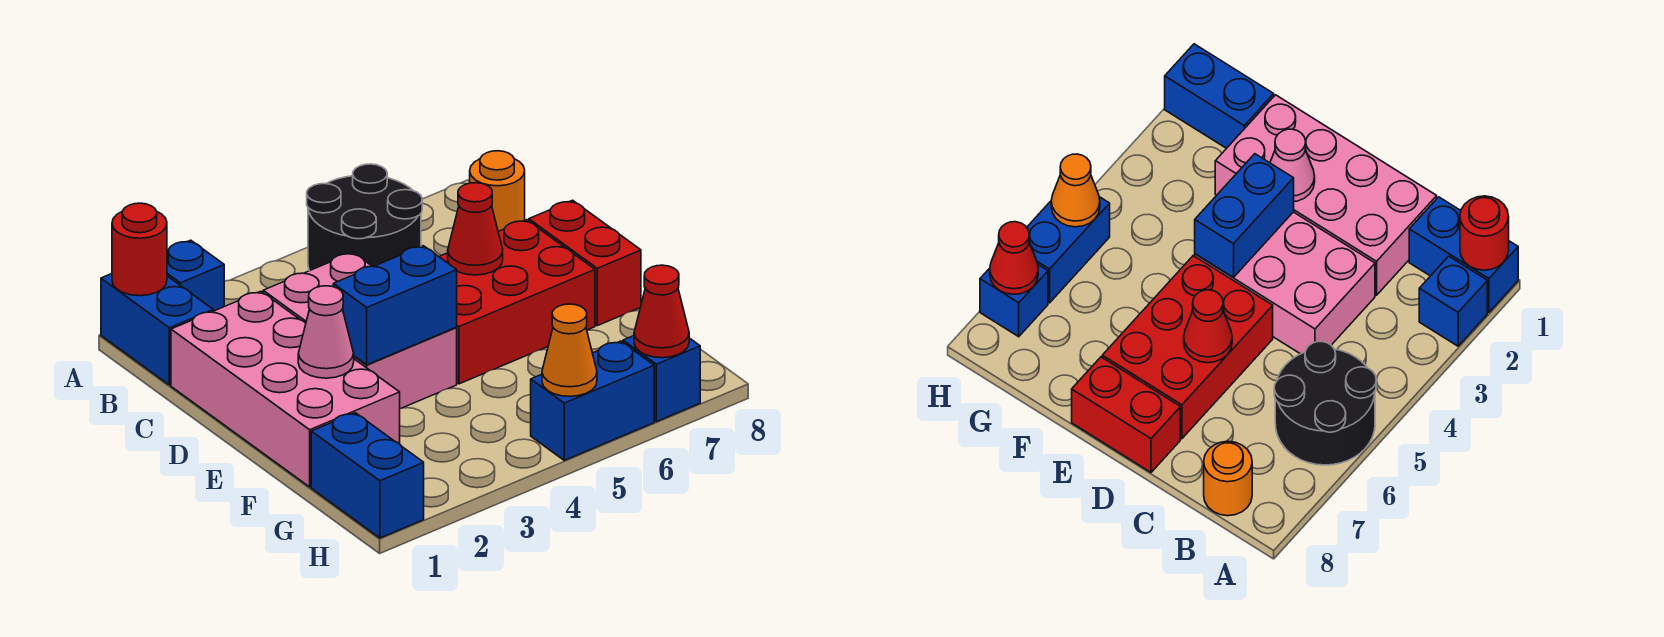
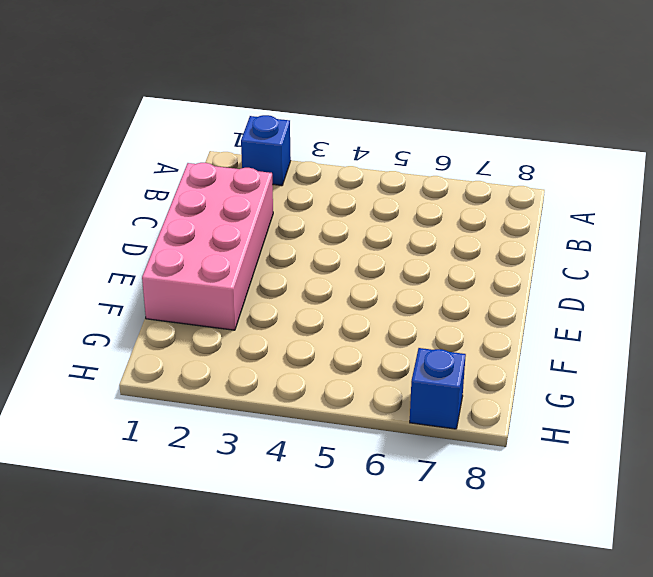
none -> blue 1x2 brick [101,274,213,385]
none -> black 2x2 round brick [307,164,422,271]
none -> orange 1x1 round brick [470,151,525,231]

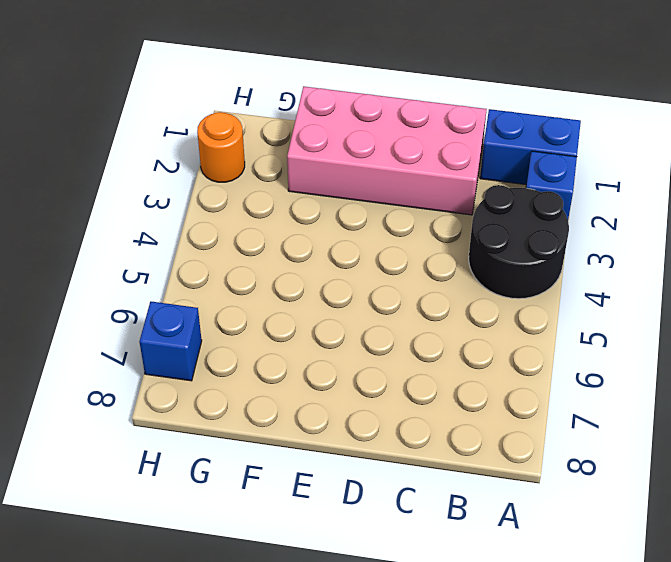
black 2x2 round brick [469,185,569,299] -> black 2x2 round brick moved to [307,164,422,271]
orange 1x1 round brick [197,112,245,182] -> orange 1x1 round brick moved to [470,151,525,231]
none -> pink 2x3 brick [263,253,457,409]
none -> red 2x3 brick [439,220,595,384]
none -> red 1x2 brick [529,200,641,326]

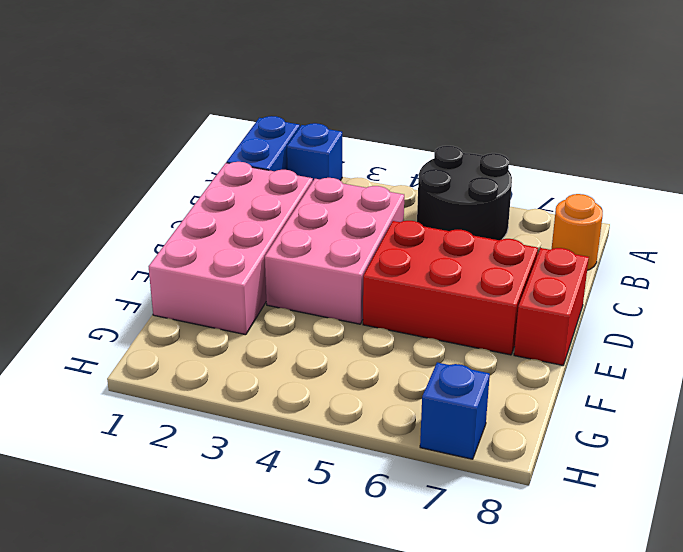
none -> blue 1x2 brick [311,413,424,538]
none -> blue 1x2 brick [531,341,654,460]
none -> red 1x1 round brick [112,203,167,296]

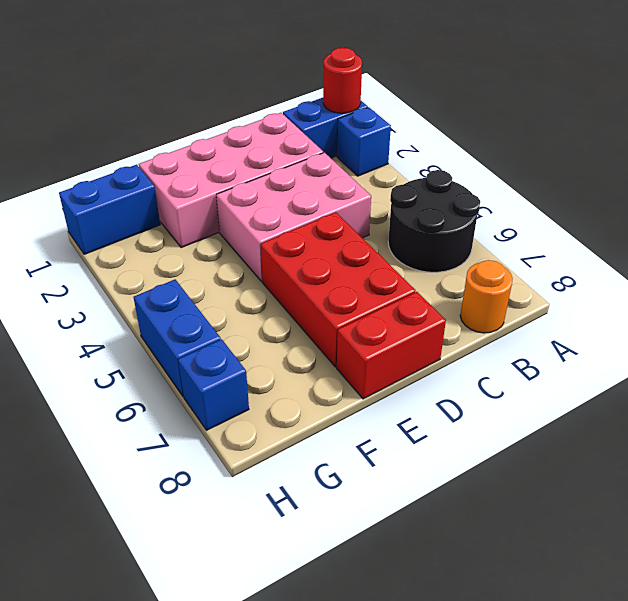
none -> red 1x1 cone [448,183,503,275]
none -> pink 1x1 cone [298,286,354,378]
none -> blue 1x2 brick [333,246,457,365]

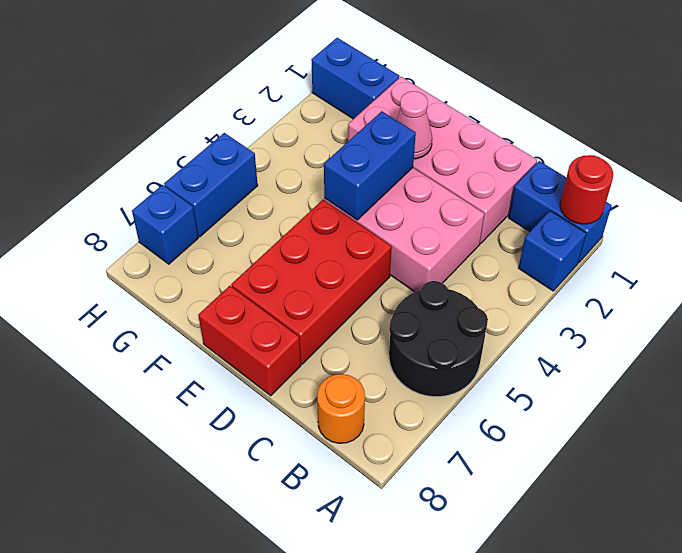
none -> red 1x1 cone [448,183,503,275]
none -> orange 1x1 cone [542,304,597,396]
none -> red 1x1 cone [634,265,689,358]

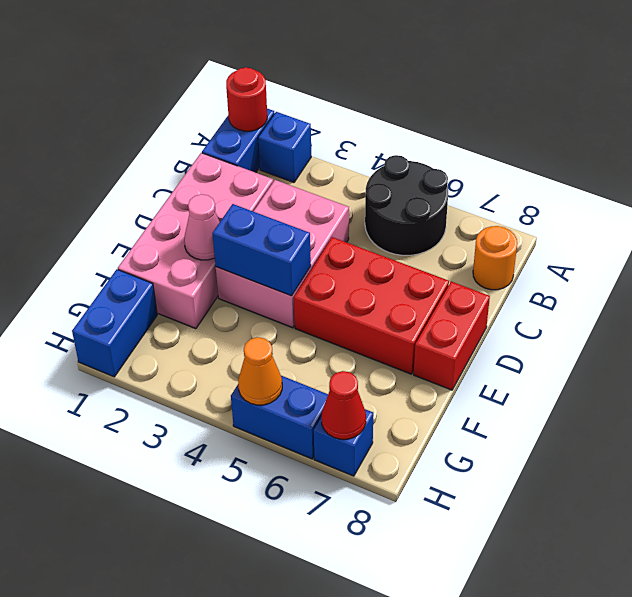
none -> red 1x1 cone [448,183,503,275]

